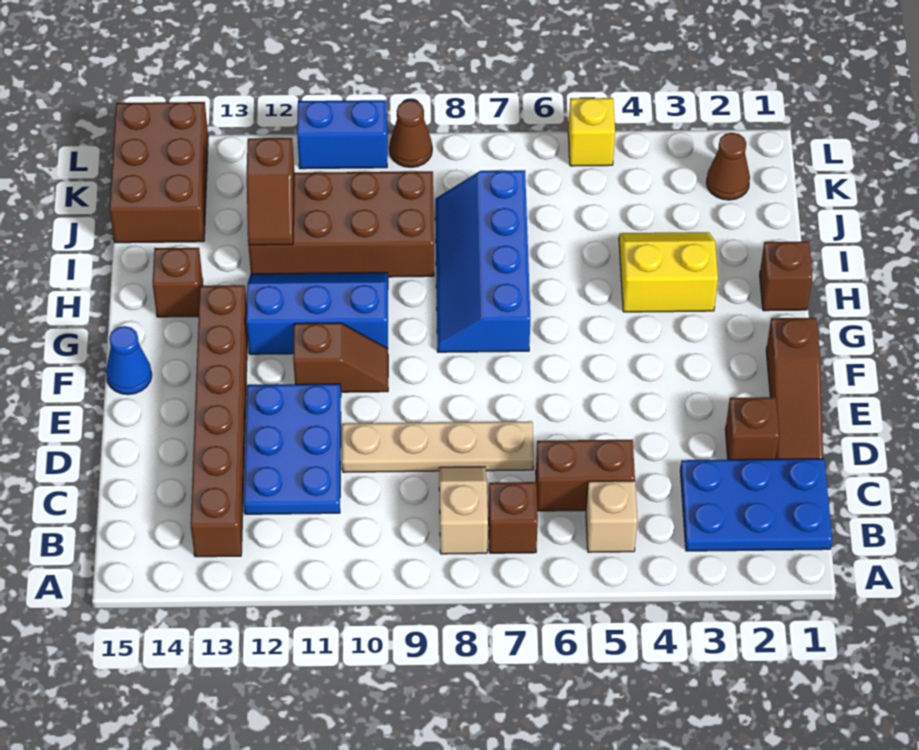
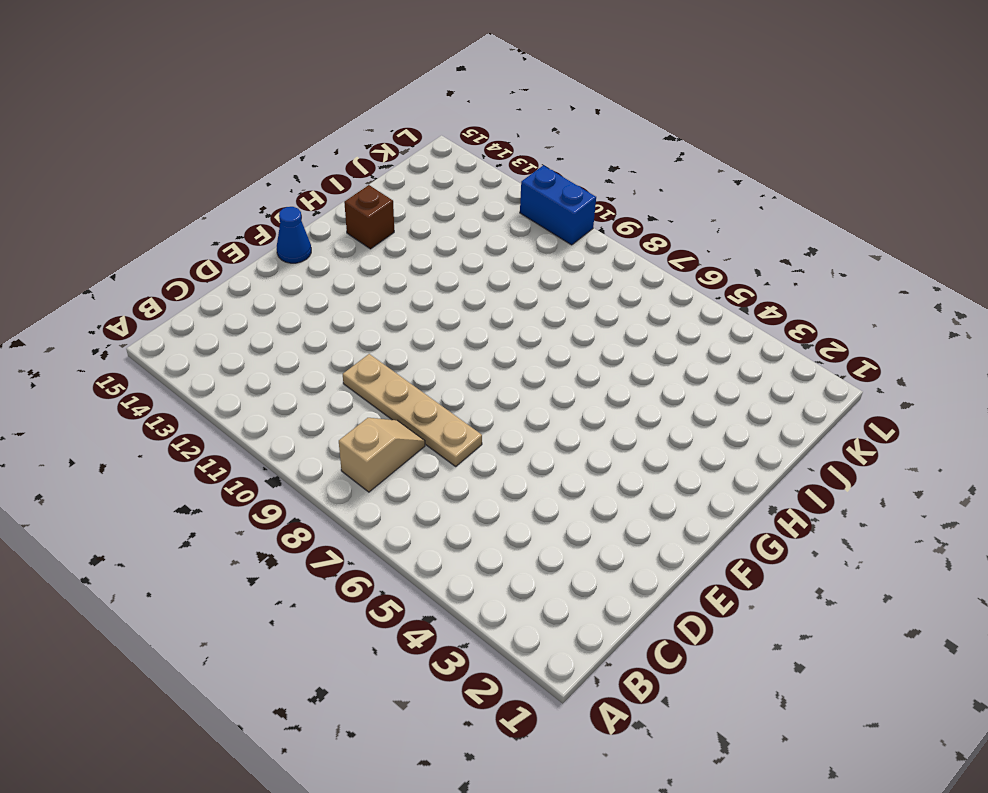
none -> blue 2x3 plate [680,459,832,551]
none -> tan 1x1 brick [586,481,637,552]
none -> brown 1x1 brick [489,482,538,553]

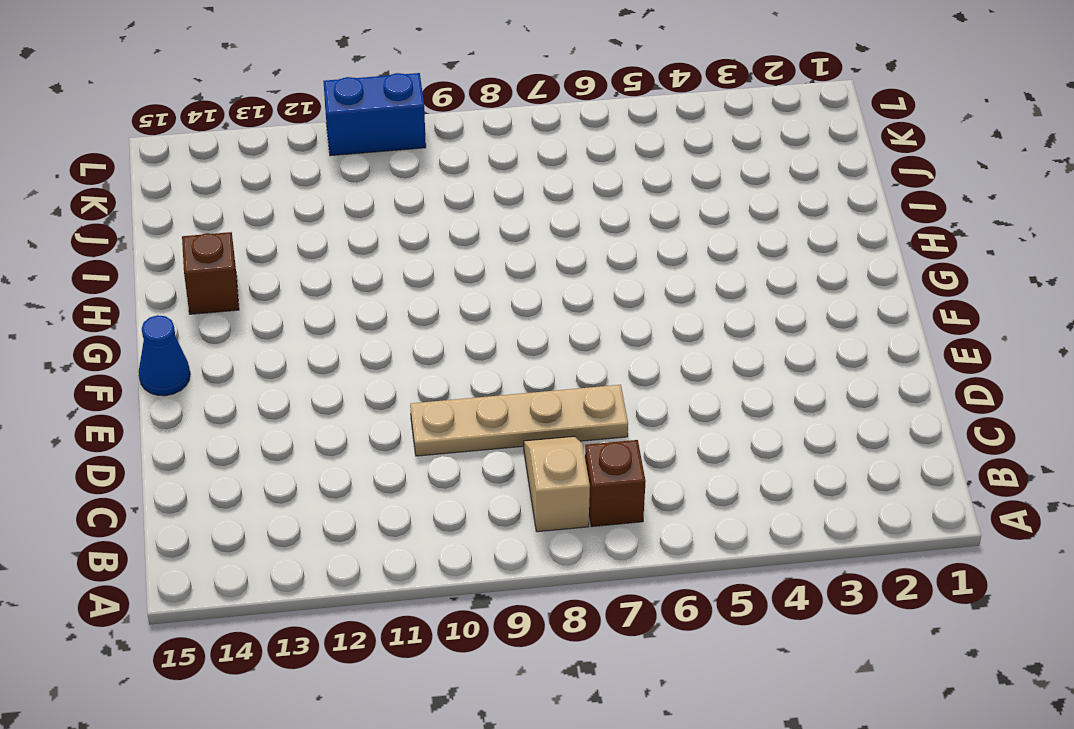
none -> blue 2x3 plate [680,459,832,551]
none -> tan 1x1 brick [586,481,637,552]
none -> brown 1x6 brick [191,285,248,557]

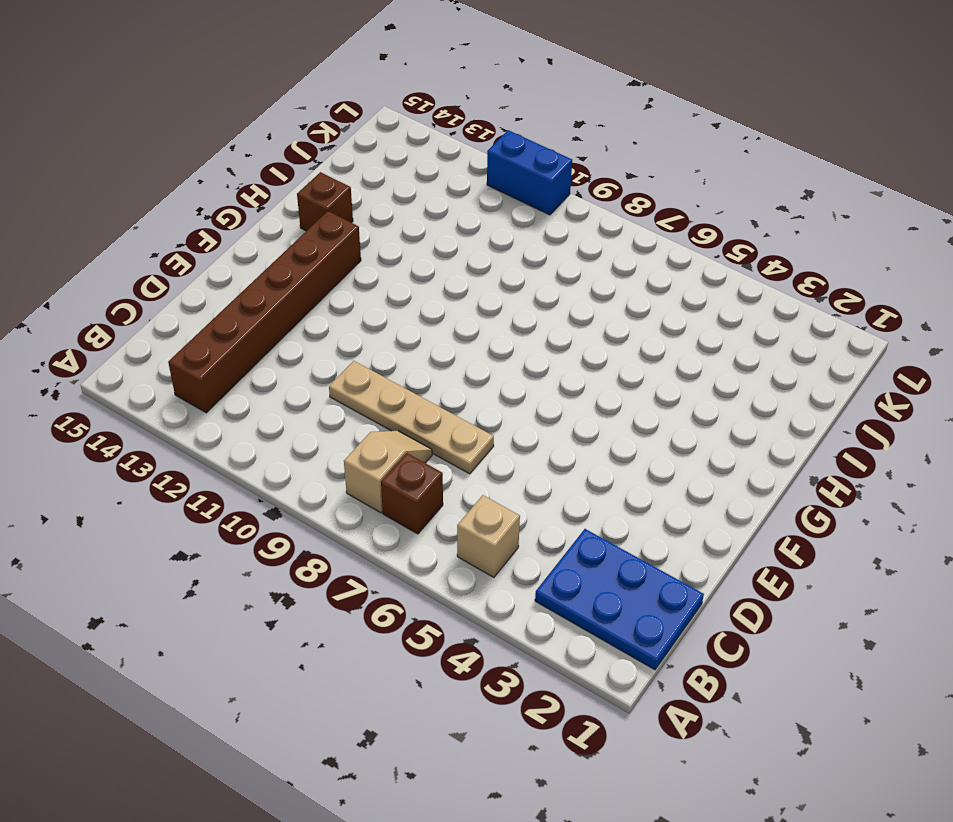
none -> brown 1x2 brick [536,440,635,511]
none -> blue 2x3 plate [244,384,341,514]
none -> brown 1x3 slope [766,318,823,459]

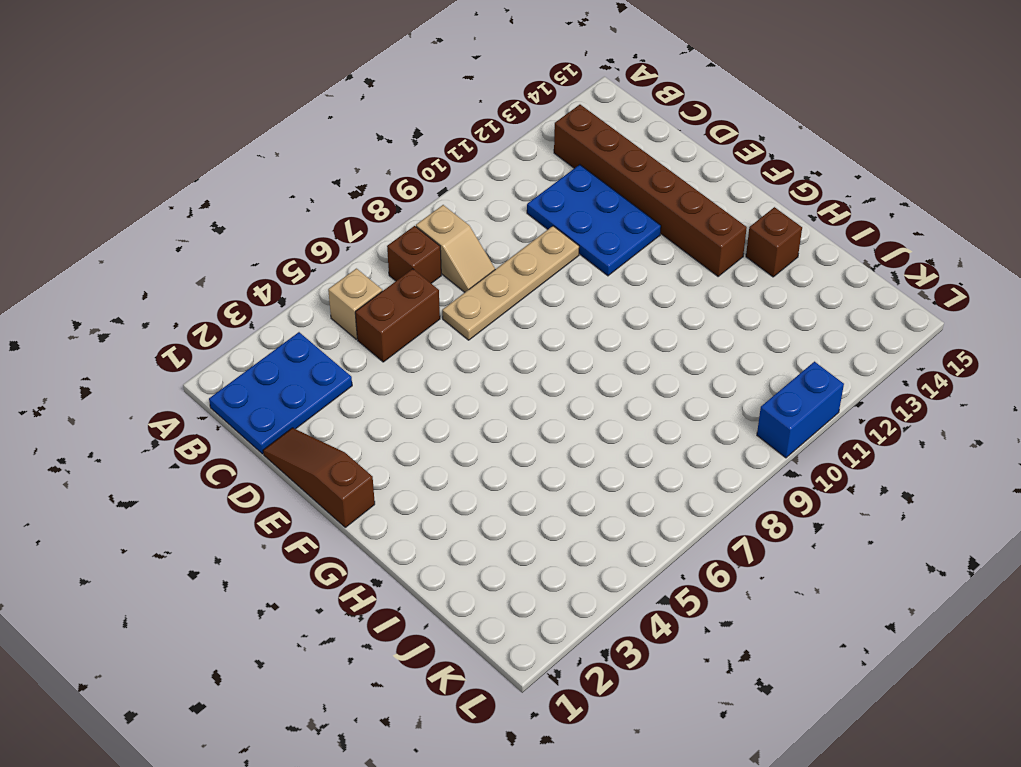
none -> brown 1x1 brick [725,397,779,460]
none -> brown 1x2 slope [293,323,388,392]
none -> blue 1x1 cone [106,326,152,395]

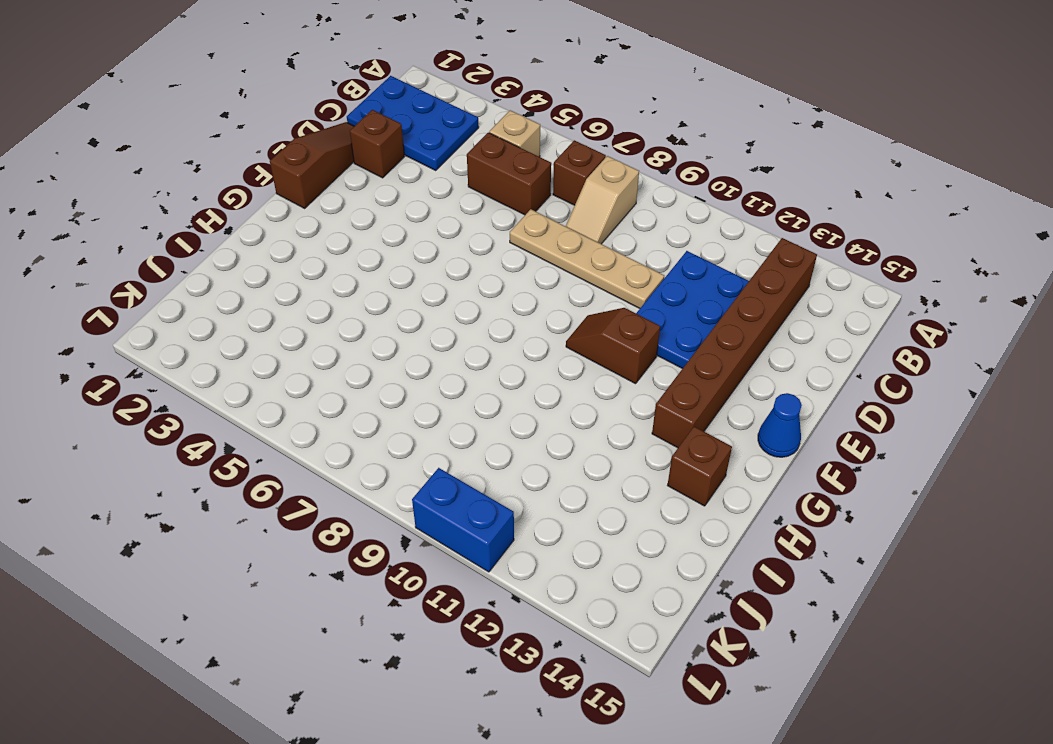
none -> blue 2x4 slope [435,170,530,352]
none -> blue 2x3 slope [246,273,388,354]
none -> brown 1x1 brick [760,241,812,311]

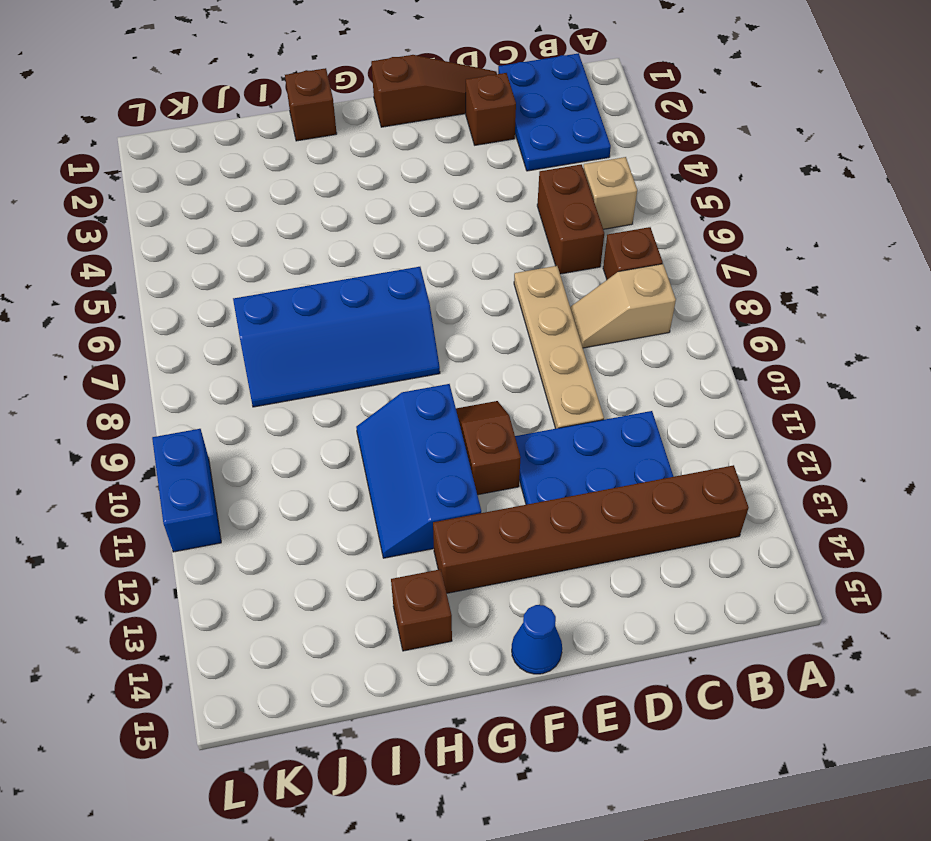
none -> yellow 2x2 slope [619,232,718,312]
none -> brown 2x4 brick [248,171,434,277]
none -> brown 2x3 brick [110,102,208,243]

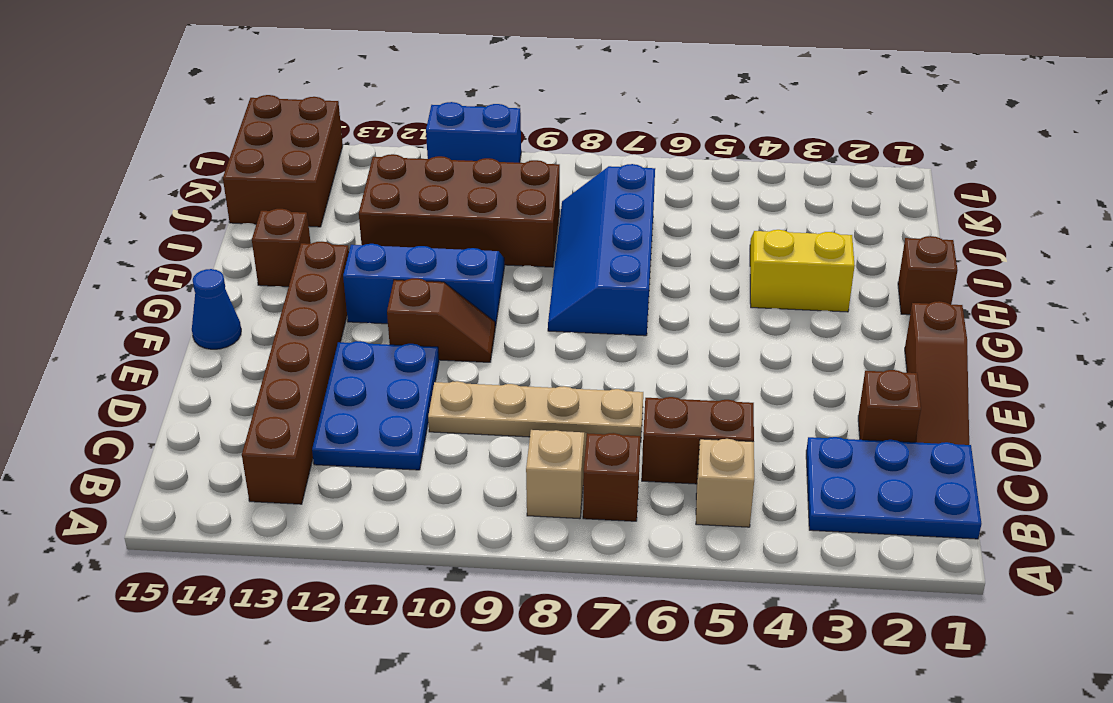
none -> brown 1x1 cone [706,133,750,200]
none -> yellow 1x1 brick [568,98,615,166]
none -> brown 1x1 cone [389,100,432,167]

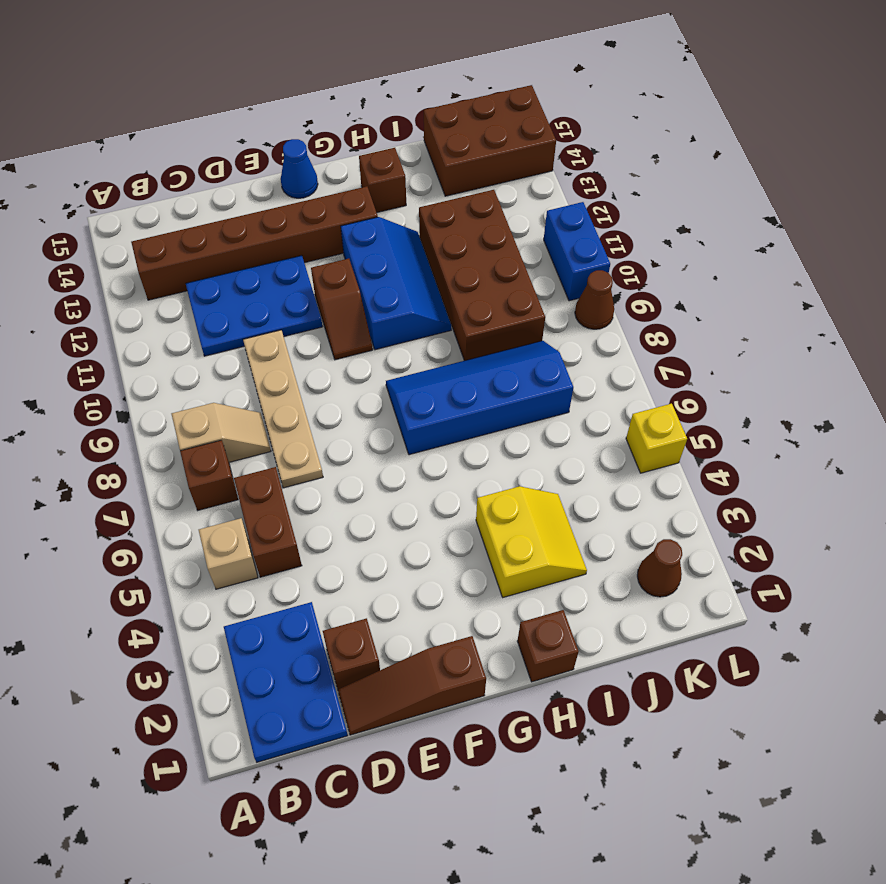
none -> brown 1x2 slope [247,138,294,245]

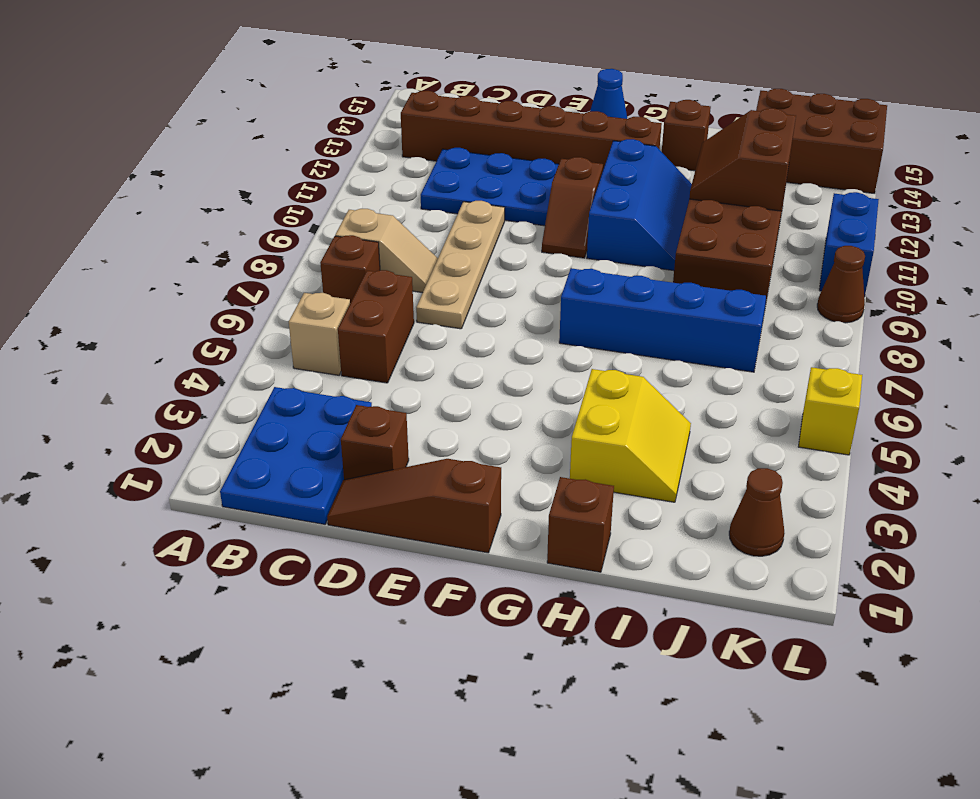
brown 2x2 slope [689,108,796,211] -> brown 1x2 slope [247,138,294,245]

